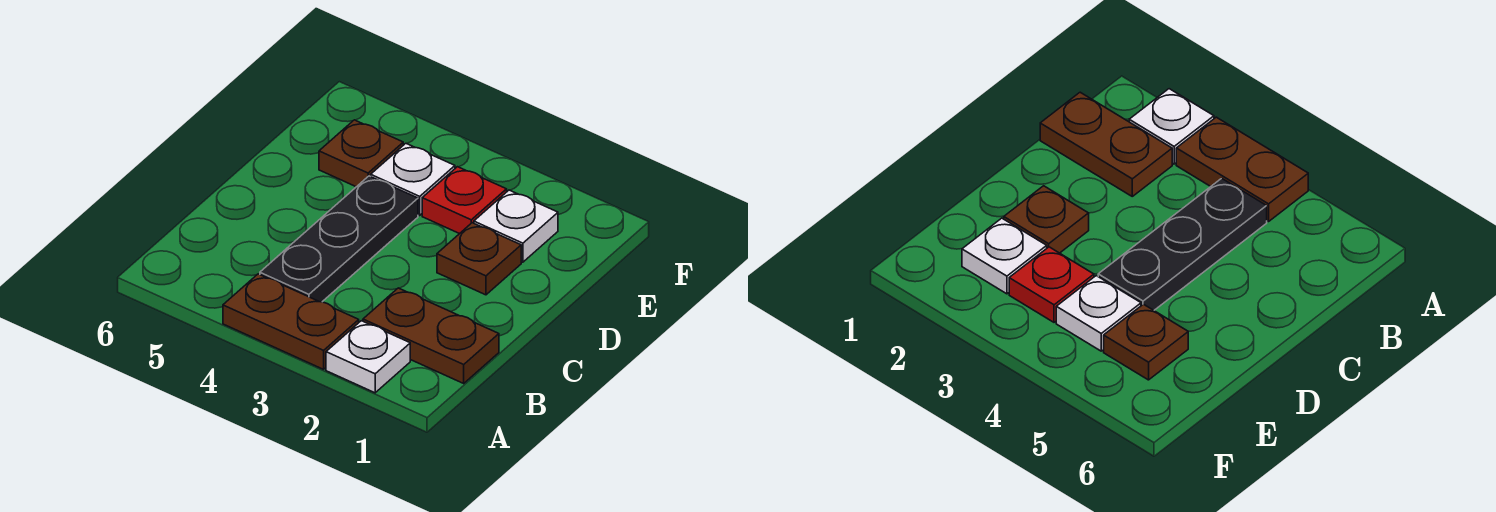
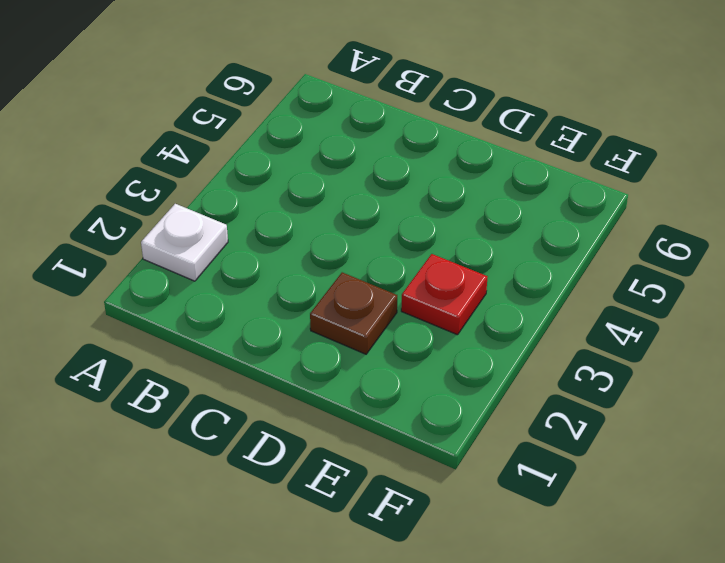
none -> brown 1x2 plate [223,274,359,369]
none -> brown 1x2 plate [363,288,499,383]

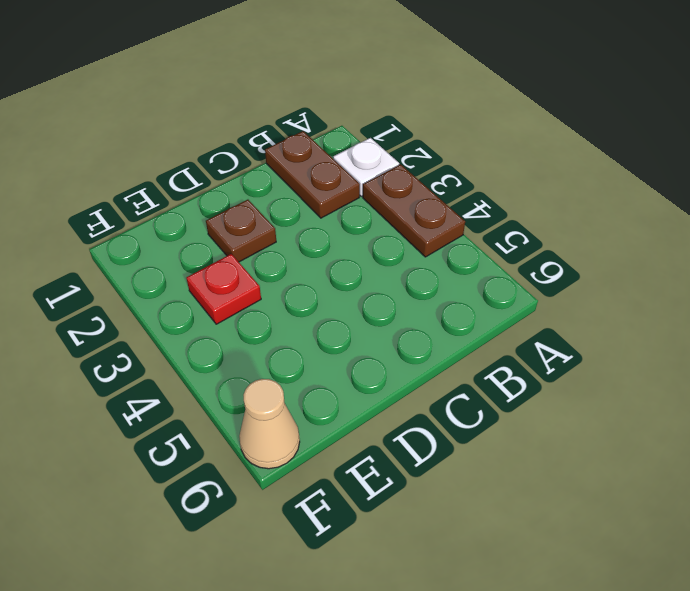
tan 1x1 cone [239,379,300,469] -> none
none -> black 1x3 plate [260,176,418,302]
none -> white 1x1 plate [474,190,558,262]

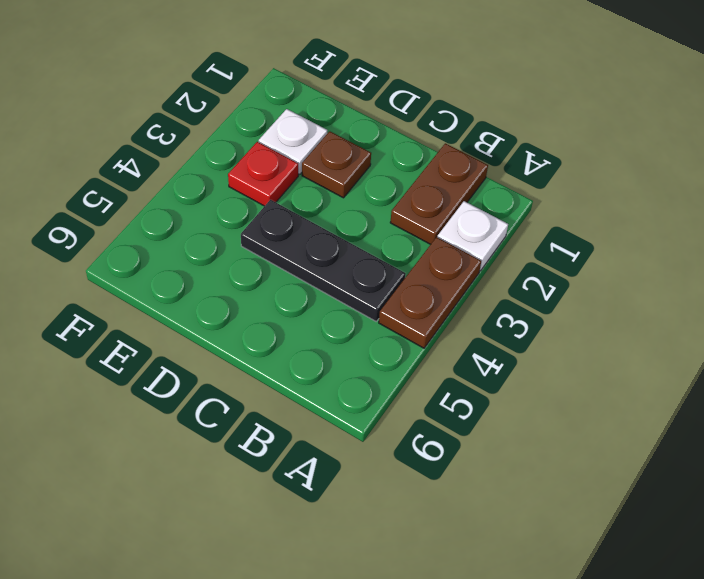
none -> white 1x1 plate [371,144,455,215]
none -> brown 1x1 plate [319,120,403,187]

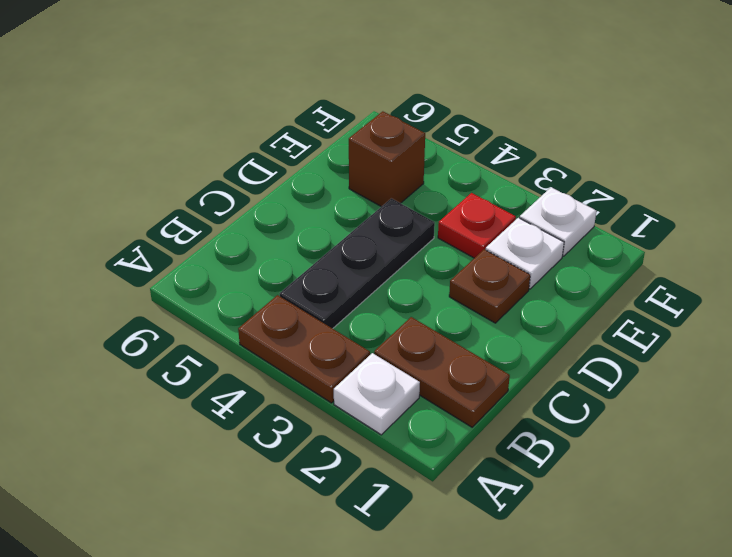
brown 1x1 brick [349,111,425,207] -> brown 1x1 plate [319,120,403,187]
white 1x1 plate [520,187,596,256] -> white 1x1 plate moved to [371,144,455,215]

